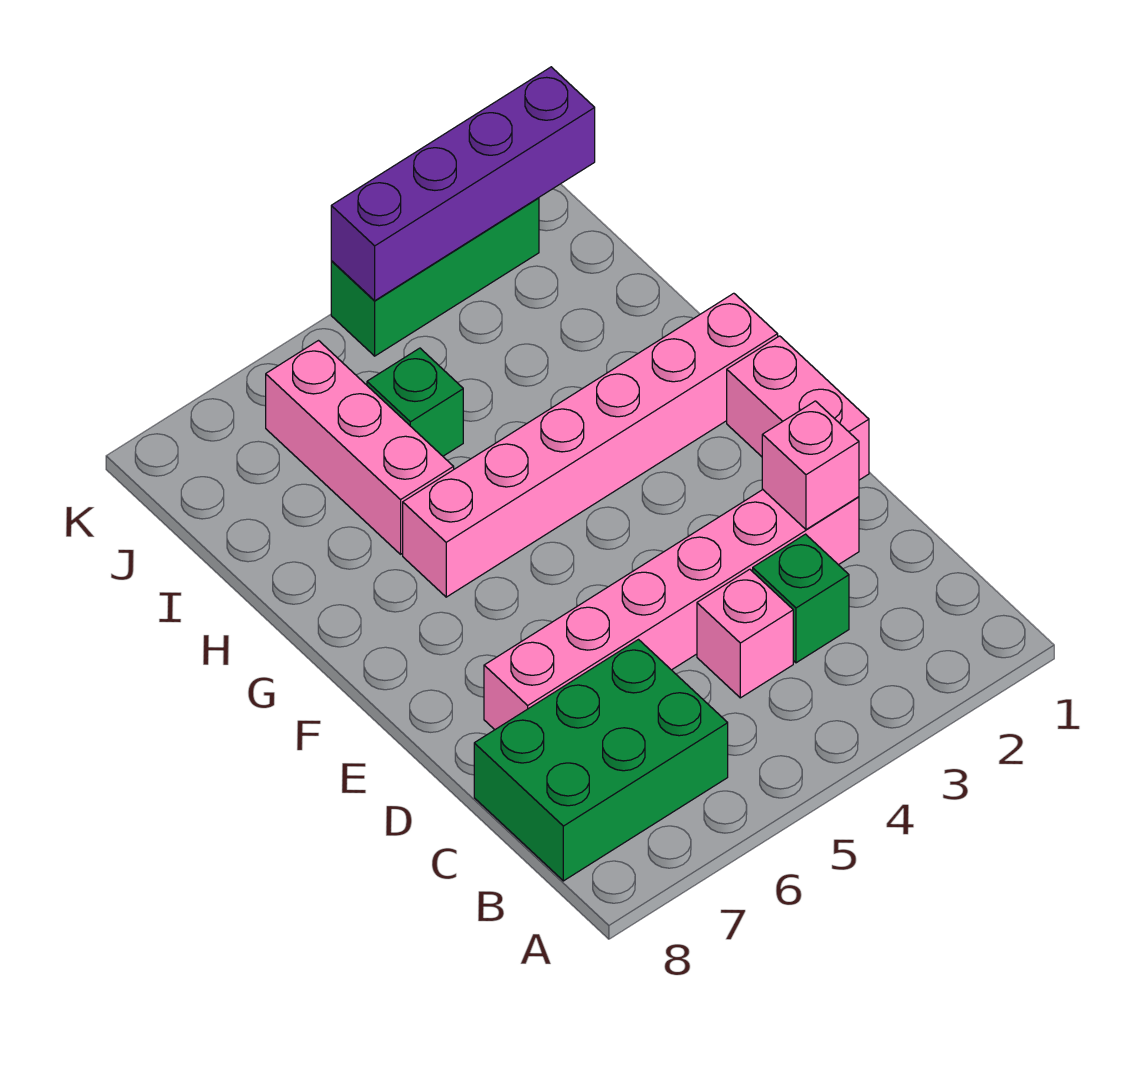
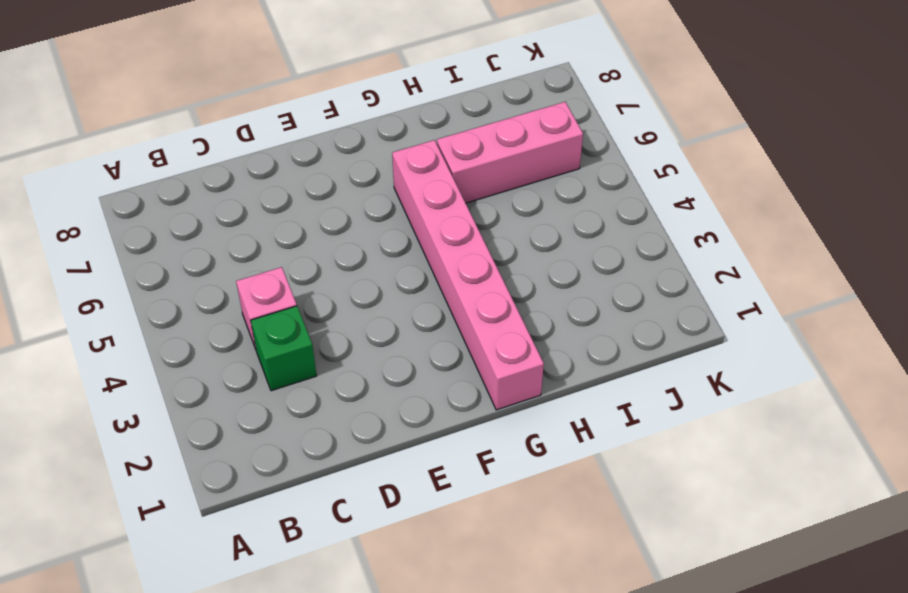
none -> green 2x3 brick [474,640,728,881]
none -> pink 1x6 brick [484,490,859,730]

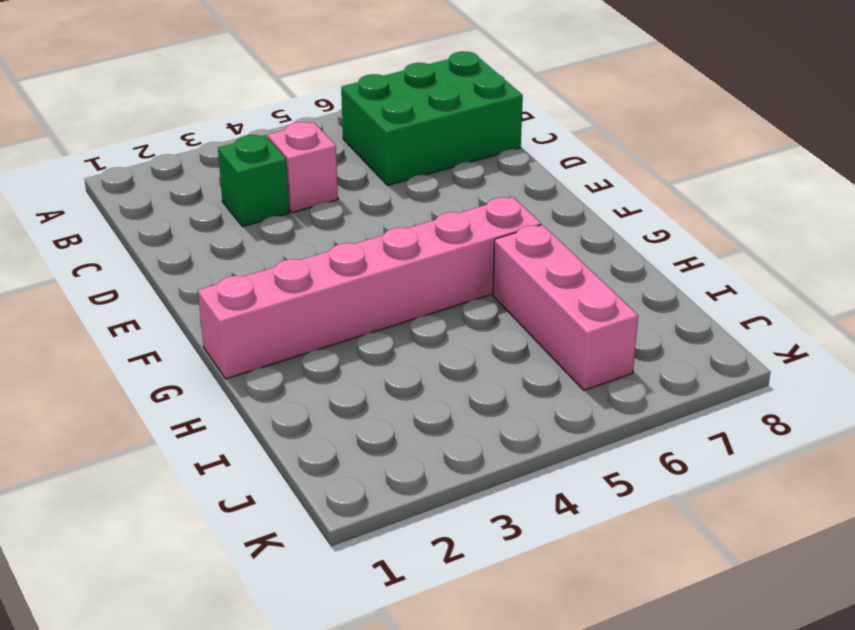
none -> pink 1x6 brick [484,490,859,730]
none -> pink 1x2 brick [727,336,869,480]

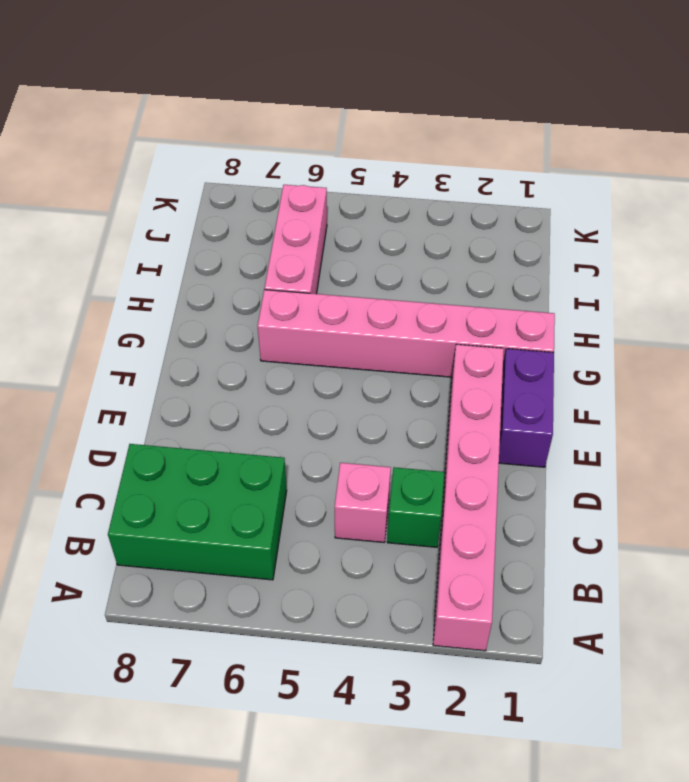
pink 1x6 brick [433,344,504,651] -> pink 1x6 brick turned to [484,490,859,730]
purple 1x2 brick [499,349,554,467] -> pink 1x2 brick [727,336,869,480]
none -> green 1x1 brick [367,348,463,456]
none -> green 1x3 brick [331,198,539,356]

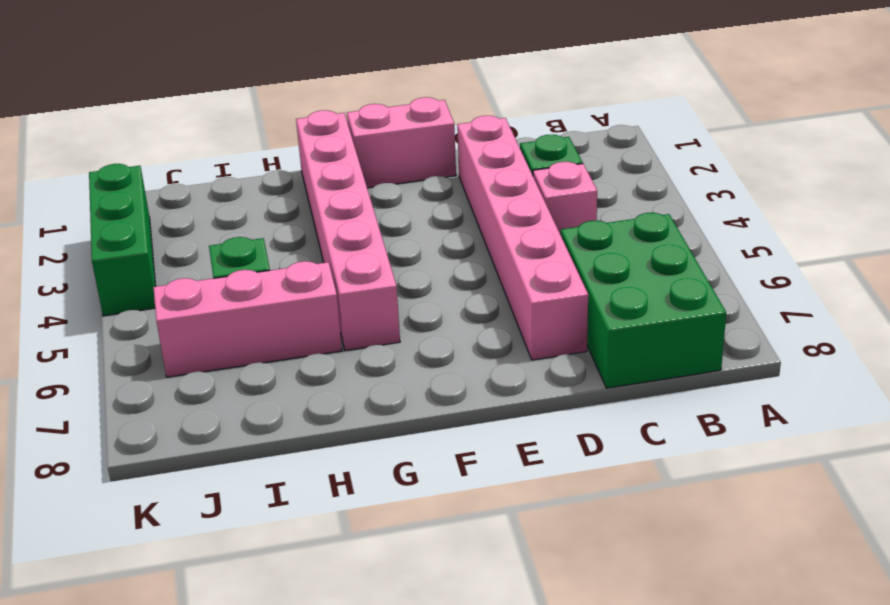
none -> pink 1x1 brick [762,401,859,529]
none -> purple 1x4 brick [331,67,595,301]

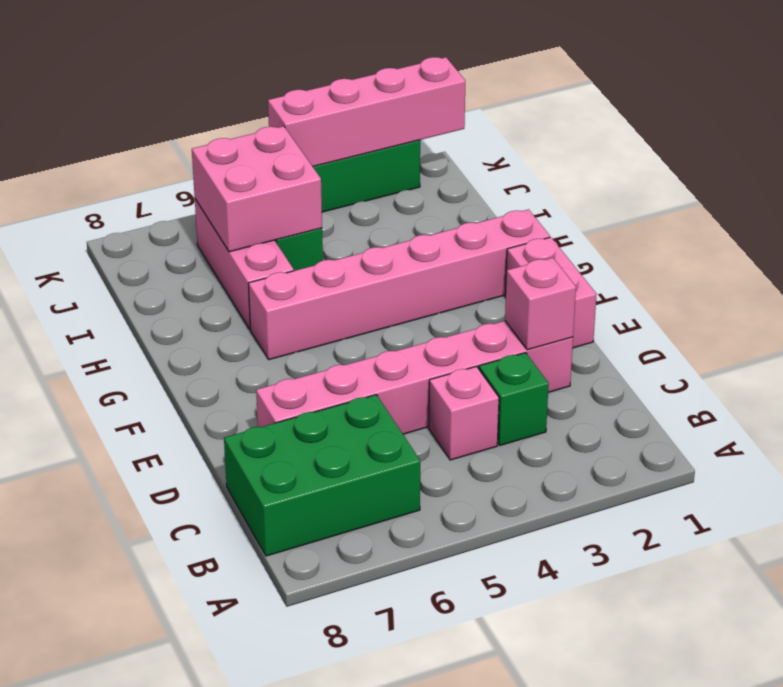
pink 2x2 brick [192,126,322,252] -> none
pink 1x4 brick [268,57,465,166] -> purple 1x4 brick [331,67,595,301]

